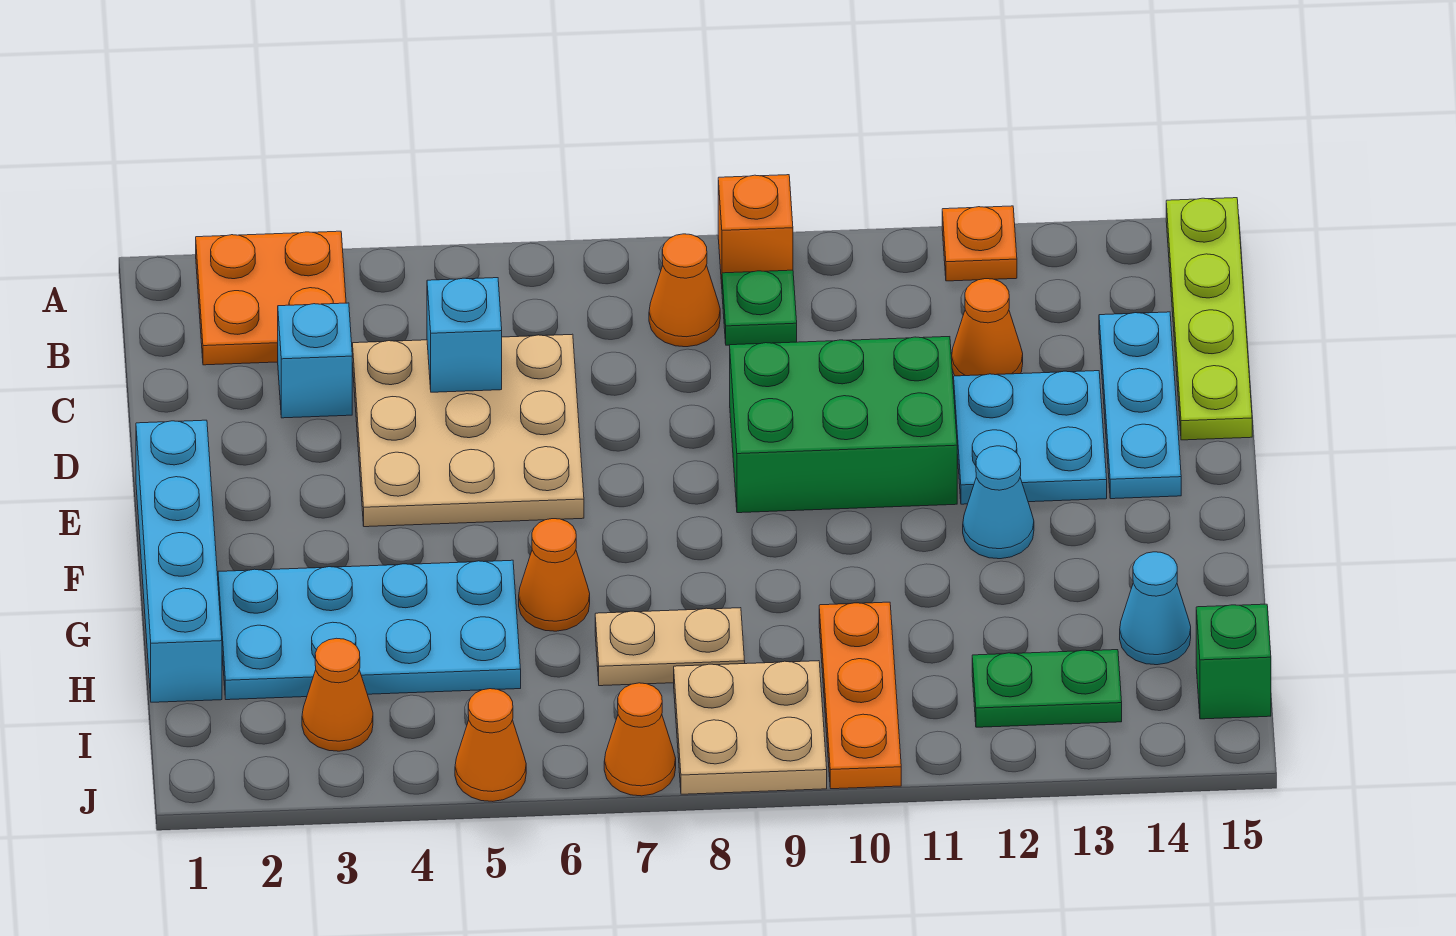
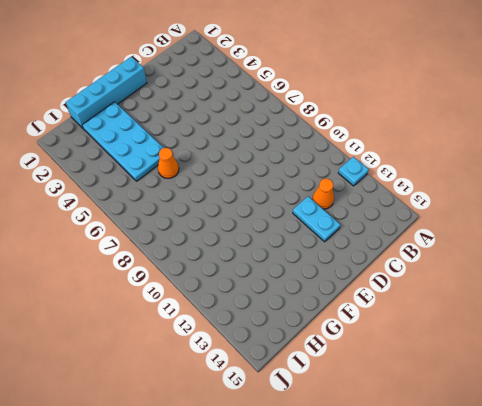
cyan 1x1 plate [338,157,369,186] -> orange 1x1 plate [942,206,1017,281]
cyan 1x2 plate [293,196,340,242] -> cyan 2x2 plate [954,371,1107,504]
none -> orange 2x2 plate [196,231,346,365]
none -> orange 1x1 brick [718,175,793,284]
none -> lime 1x4 plate [1166,198,1252,440]

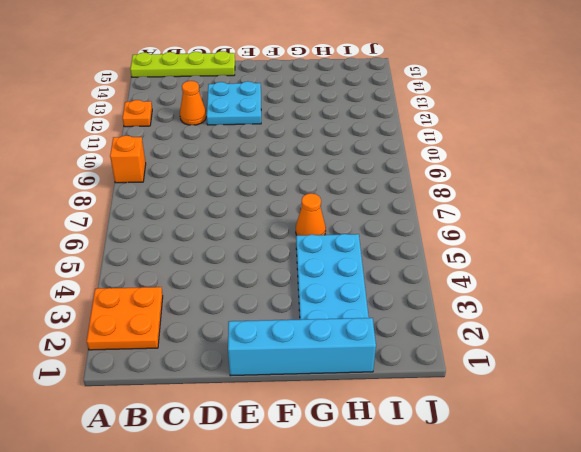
none -> orange 1x1 cone [649,234,720,347]
none -> green 1x1 plate [722,270,797,345]
none -> cyan 1x1 brick [278,303,352,418]

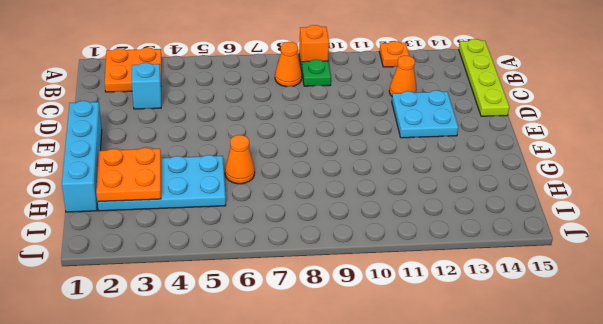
orange 2x2 plate [96,148,161,202] -> none
none -> tan 3x3 plate [352,334,584,527]
none -> cyan 1x3 plate [1099,312,1181,499]
none -> green 2x3 brick [730,337,957,513]

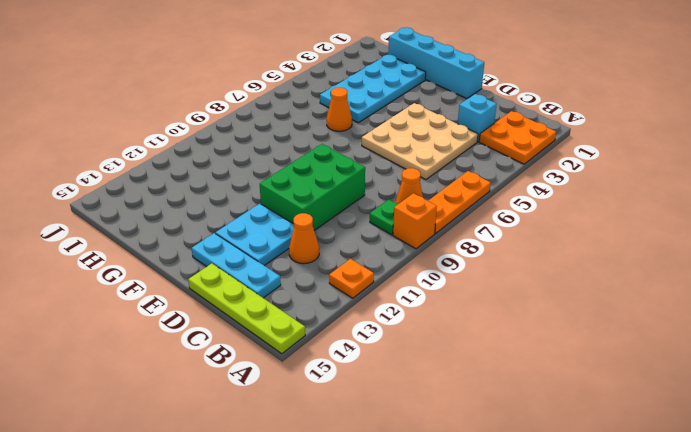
orange 1x3 plate [428,171,491,233] -> orange 1x3 plate turned to [819,602,901,789]
none -> cyan 1x1 cone [963,446,1034,559]
none -> tan 1x2 plate [595,608,745,686]
none -> cyan 1x1 cone [1120,552,1191,665]

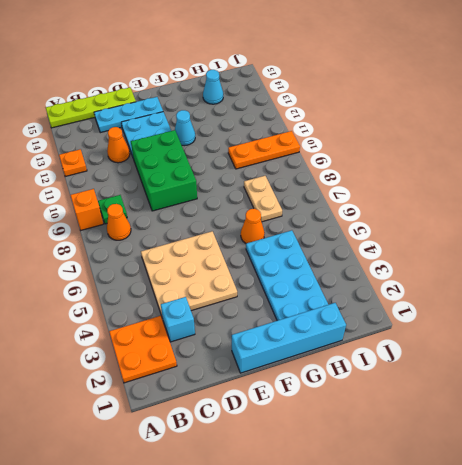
none -> orange 1x1 cone [302,638,373,751]
none -> tan 2x2 plate [674,661,827,794]
none -> green 1x2 plate [972,650,1122,727]

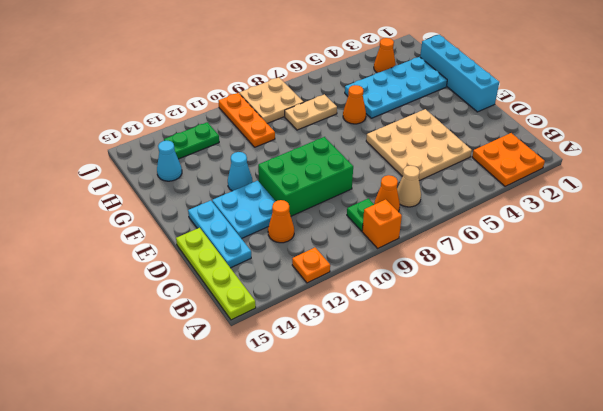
tan 1x1 cone [397,165,421,207] -> none
none -> cyan 1x1 brick [278,303,352,418]
none -> green 1x1 brick [1196,604,1271,719]
none -> orange 1x1 cone [455,689,526,801]

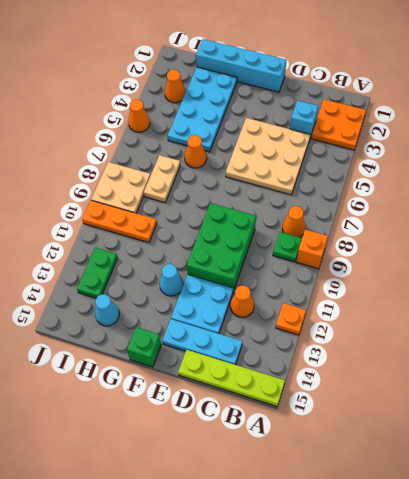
green 1x1 brick [127,327,161,367] -> green 1x1 brick moved to [1196,604,1271,719]
none -> orange 1x1 cone [604,683,676,796]
none -> cyan 1x1 brick [427,278,502,392]

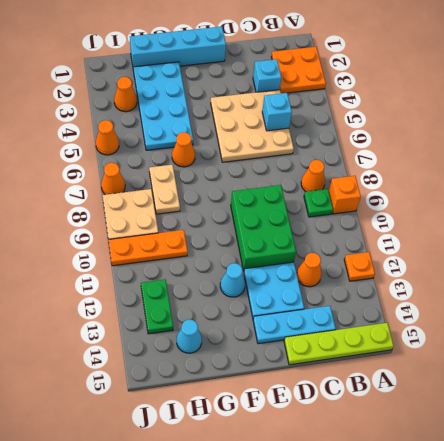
none -> green 1x1 brick [1196,604,1271,719]

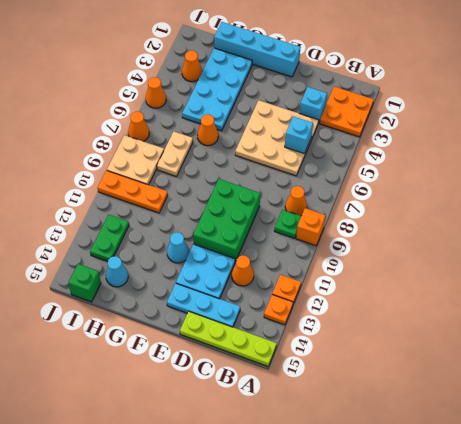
orange 1x1 plate [264,295,293,325] -> none

